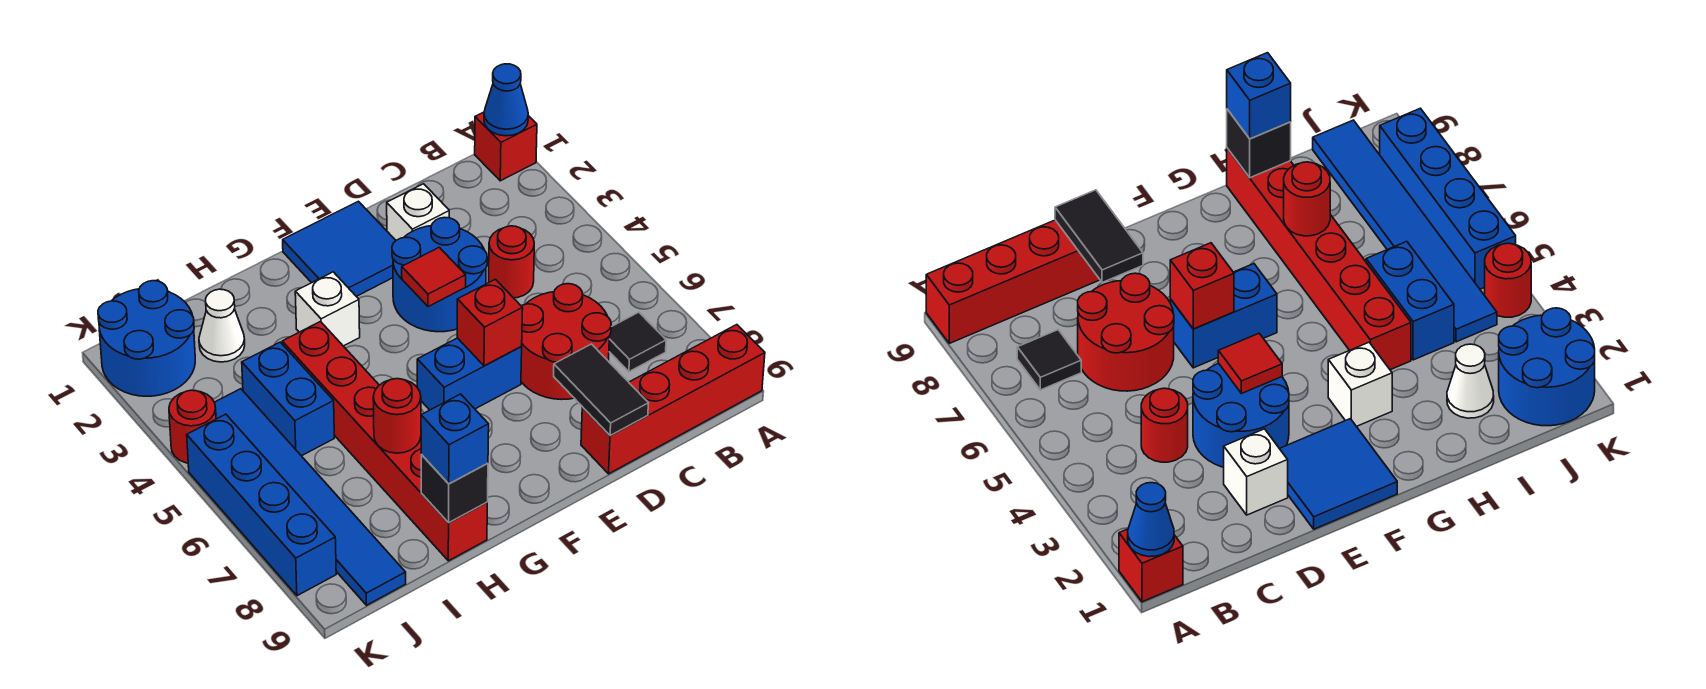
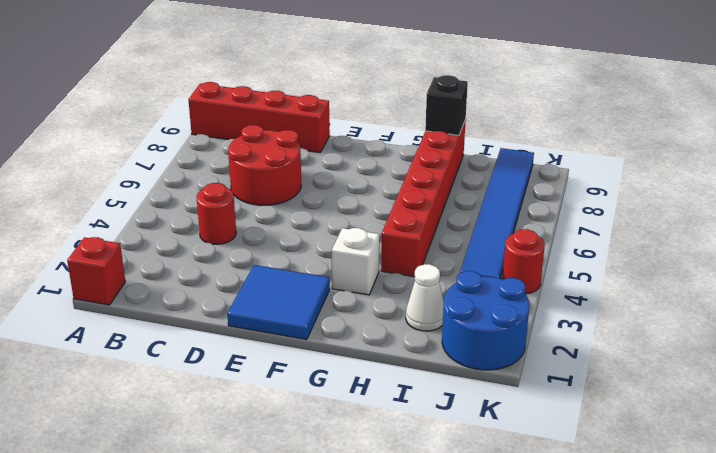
none -> black 1x1 tile [609,312,666,372]
none -> white 1x1 brick [387,184,449,240]
none -> blue 2x2 round brick [392,217,487,332]

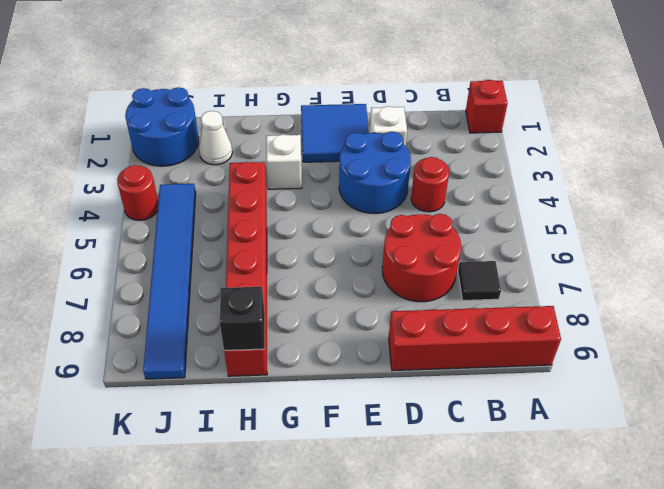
none -> blue 1x2 brick [417,338,522,410]
none -> blue 1x2 brick [242,342,334,456]
none -> blue 1x4 brick [187,414,336,596]

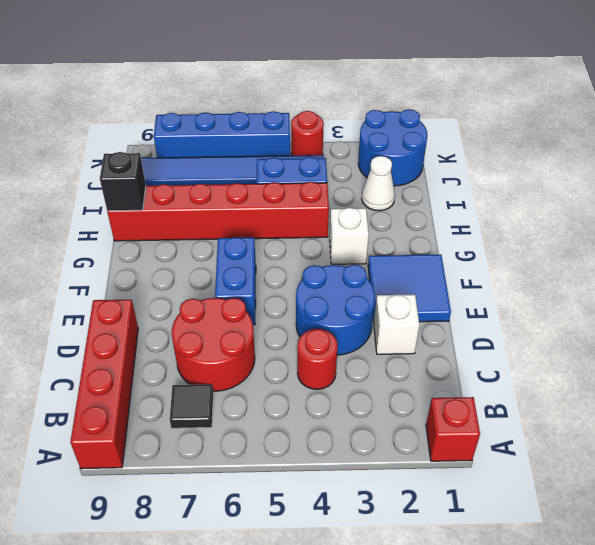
none -> blue 1x1 cone [484,64,528,136]
none -> black 1x2 tile [554,344,648,436]
none -> red 1x1 tile [402,247,466,307]

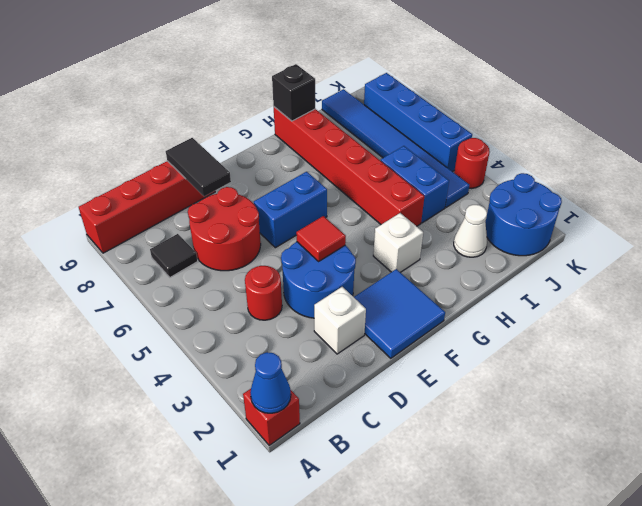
none -> red 1x1 brick [457,279,523,366]
none -> red 1x1 round brick [373,379,421,453]
none -> blue 1x1 brick [421,394,489,484]

